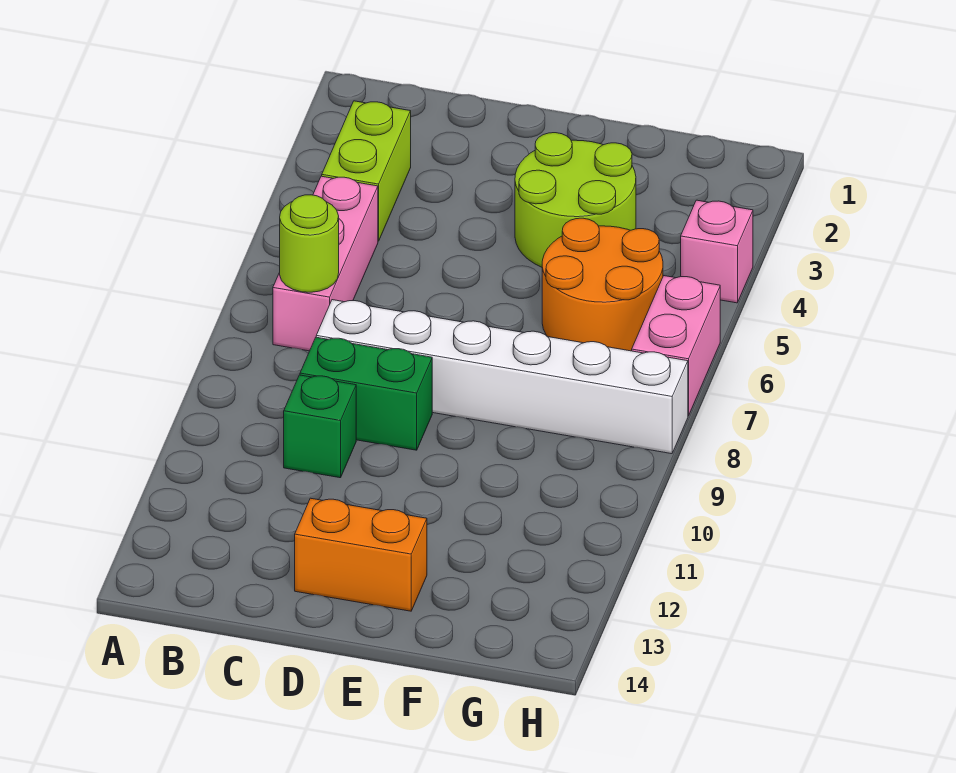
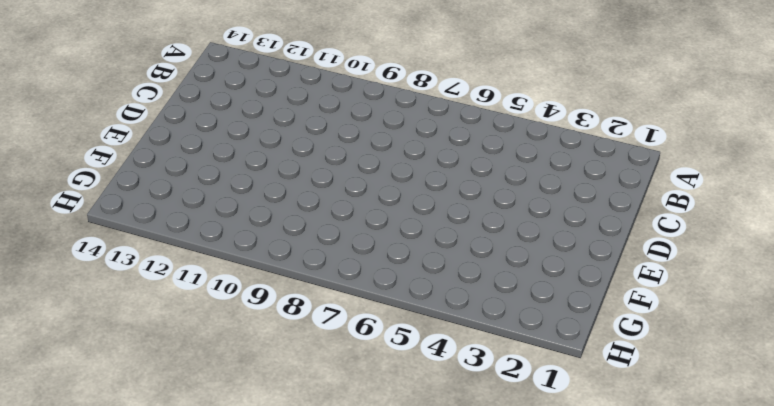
none -> lime 1x2 brick [322,101,411,241]
none -> pink 1x3 brick [273,176,378,351]

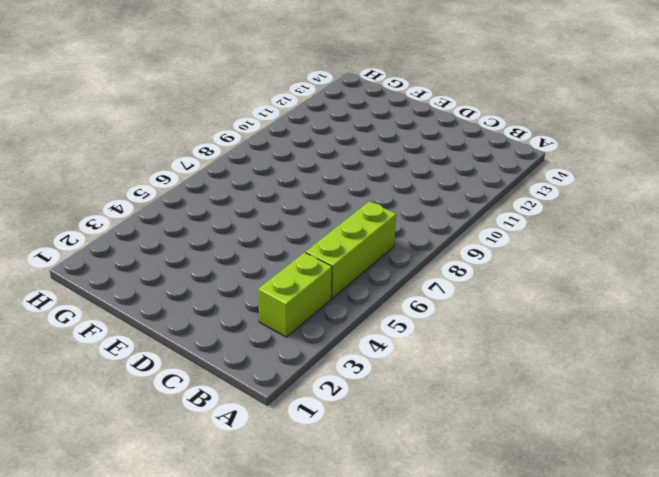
lime 1x3 brick [306,201,396,298] -> pink 1x3 brick [273,176,378,351]
none -> white 1x6 brick [316,300,688,454]
none -> green 1x2 brick [300,337,432,450]

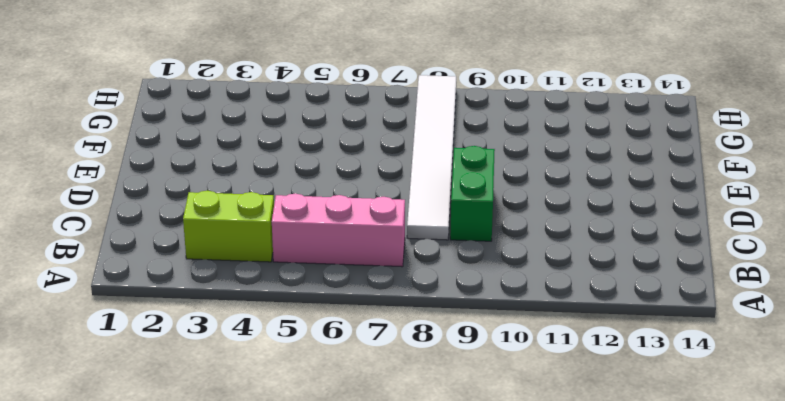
white 1x6 tile [407,75,456,240] -> white 1x6 brick [316,300,688,454]
none -> green 1x1 brick [284,375,356,478]
none -> orange 1x2 brick [295,498,427,611]

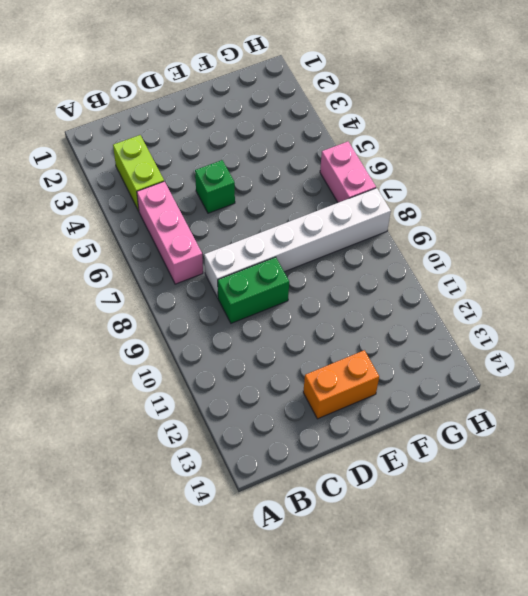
green 1x1 brick [195,160,235,213] -> green 1x1 brick moved to [284,375,356,478]
none -> lime 2x2 round brick [515,133,636,267]
none -> orange 2x2 round brick [542,218,663,351]

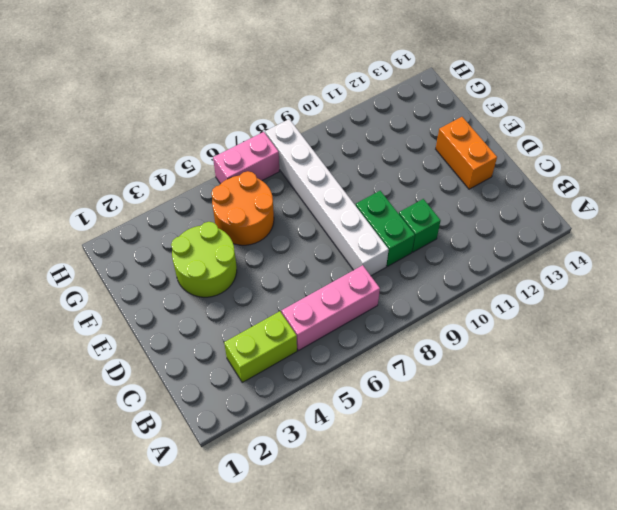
none -> pink 1x1 brick [681,200,753,303]
none -> lime 1x1 round brick [280,195,339,292]

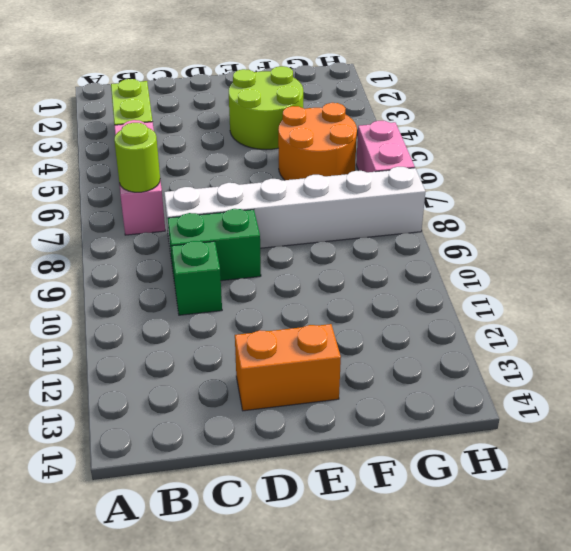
none -> pink 1x1 brick [681,200,753,303]

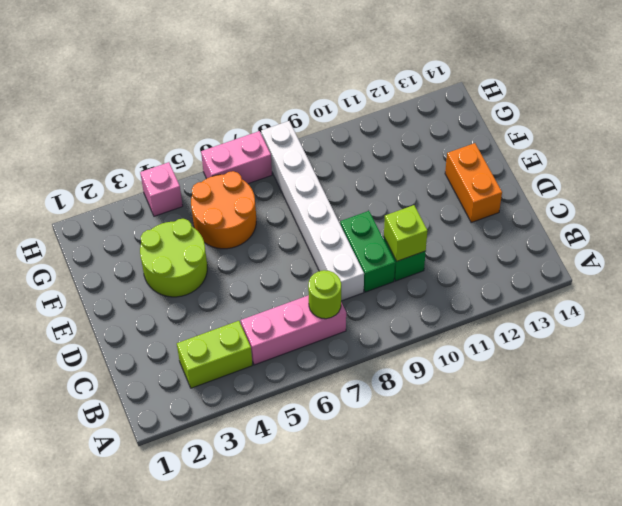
lime 1x1 brick [384,205,427,261] -> none

